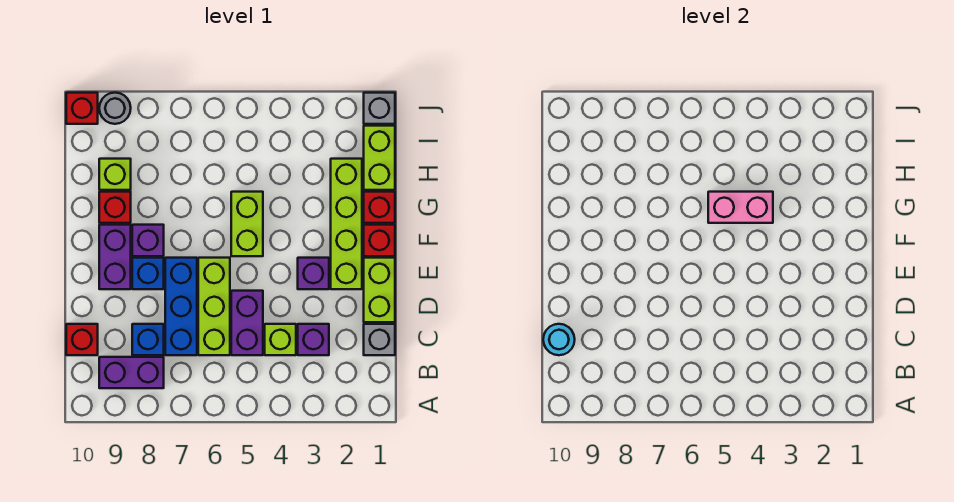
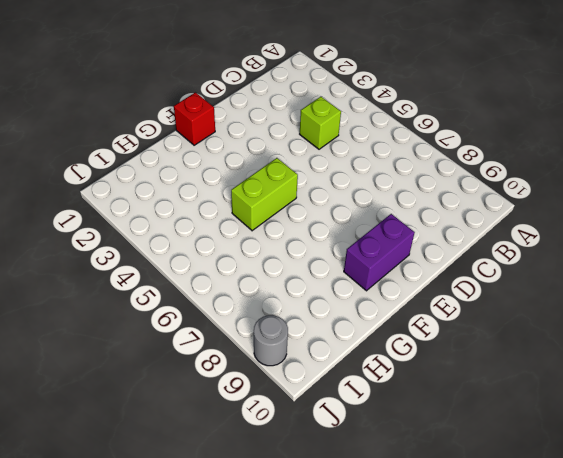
none -> purple 1x2 brick [99,357,164,388]
none -> grey 1x1 brick [364,324,395,355]
none -> purple 1x1 brick [298,324,329,355]

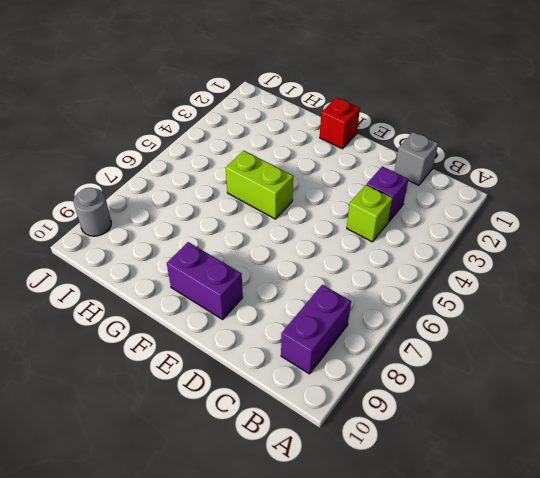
none -> purple 1x2 brick [231,291,263,355]
none -> lime 1x3 brick [198,258,230,355]
none -> blue 1x3 brick [165,258,197,355]

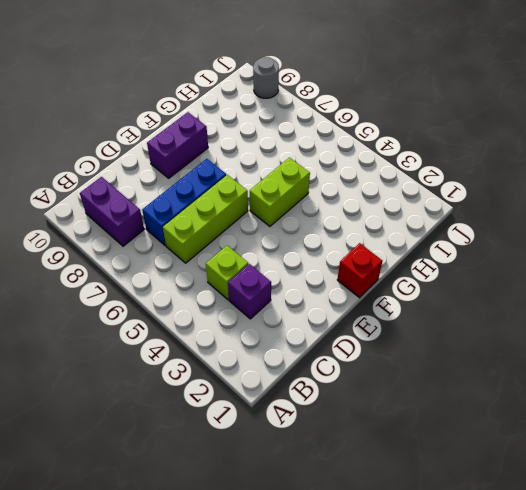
none -> grey 1x1 brick [364,324,395,355]
none -> purple 1x2 brick [231,291,263,355]
none -> blue 1x1 brick [132,324,164,355]

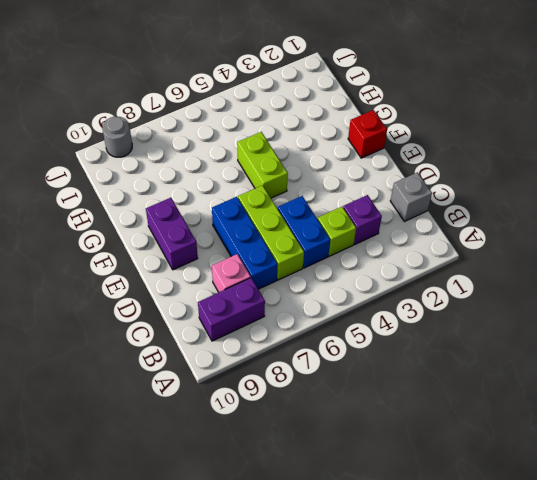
blue 1x2 brick [278,196,330,268] -> purple 1x2 brick [231,291,263,355]
pink 1x1 brick [212,254,251,292] -> blue 1x1 brick [132,324,164,355]
none -> red 1x1 brick [66,324,98,355]
none -> lime 1x2 brick [364,258,395,322]
none -> lime 1x4 brick [331,159,362,289]

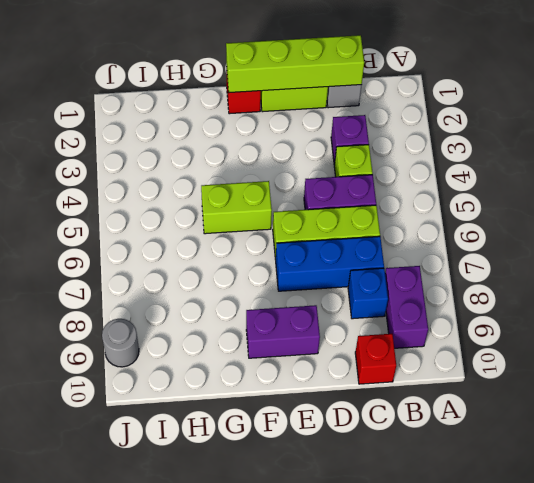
lime 1x4 brick [226,35,364,93] -> lime 1x4 brick moved to [331,159,362,289]
none -> purple 1x1 brick [298,258,329,289]
none -> blue 1x1 brick [132,258,164,289]
none -> purple 1x1 brick [132,225,164,256]

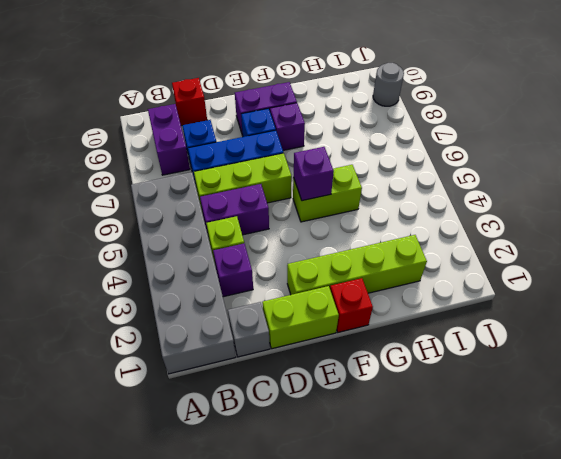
grey 2x6 brick [131,172,236,374] -> none
purple 1x1 brick [294,147,334,201] -> purple 1x1 brick moved to [298,258,329,289]
none -> red 1x1 brick [364,192,395,223]
none -> red 1x1 brick [99,192,131,223]
none -> lime 1x2 brick [364,126,395,190]

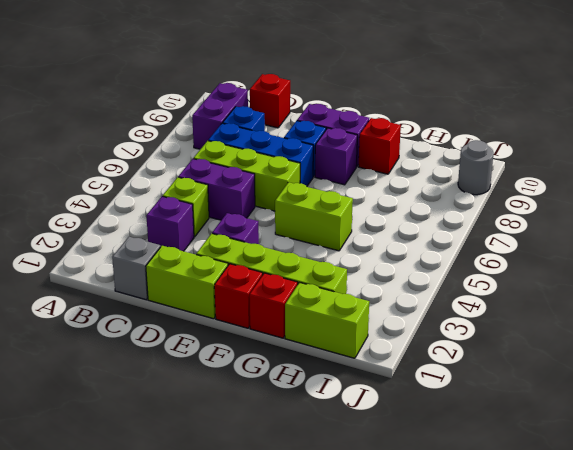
none -> lime 1x1 brick [99,159,131,190]
none -> grey 1x1 brick [364,93,395,124]
none -> red 1x1 brick [66,93,98,124]

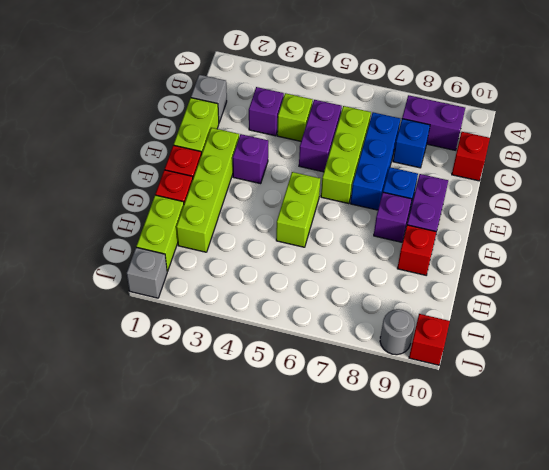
none -> lime 1x1 brick [99,159,131,190]
none -> cyan 1x1 round brick [543,324,575,355]
none -> pink 1x2 brick [708,192,773,223]

